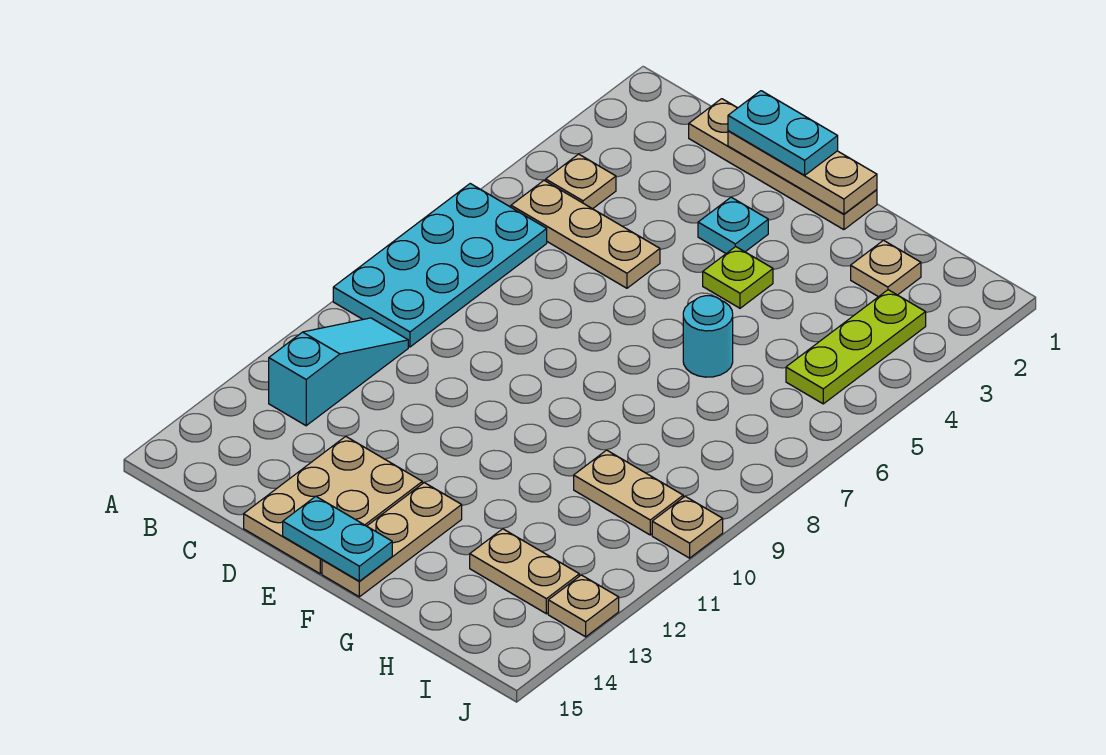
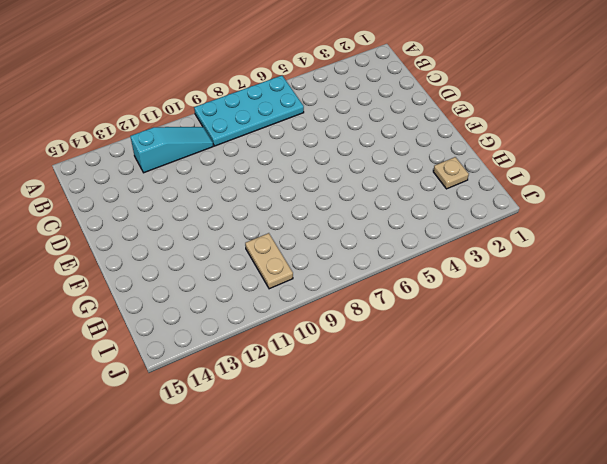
none -> tan 1x1 plate [546,154,616,209]
none -> tan 1x3 plate [511,181,660,288]
none -> tan 1x4 plate [689,99,877,230]

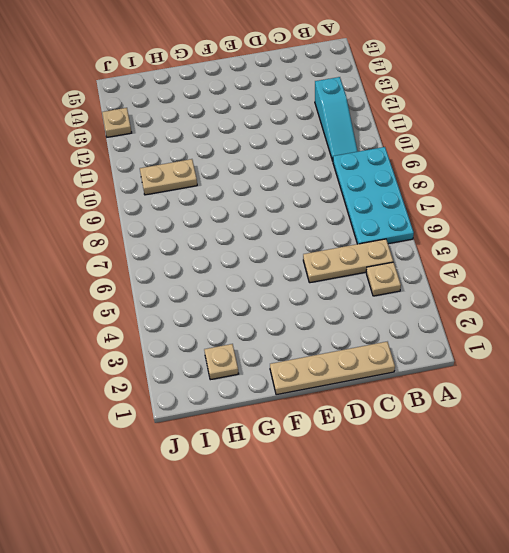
none -> tan 2x3 plate [244,436,422,574]
none -> cyan 1x1 plate [698,197,768,253]
none -> lime 1x1 plate [703,247,773,308]

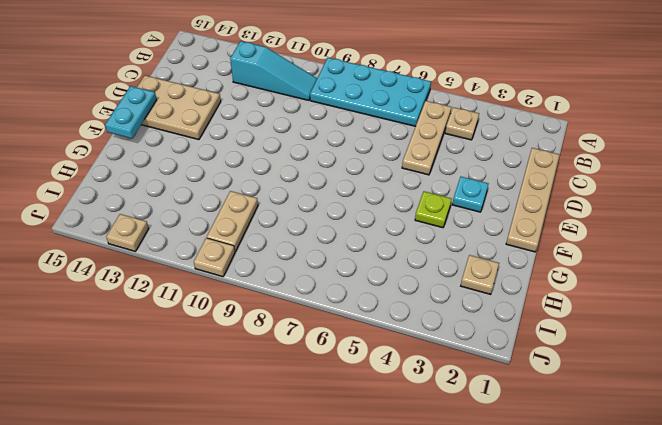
none -> tan 1x3 plate [322,483,462,597]
none -> cyan 1x1 round brick [683,296,733,377]
none -> tan 1x2 plate [470,529,579,614]

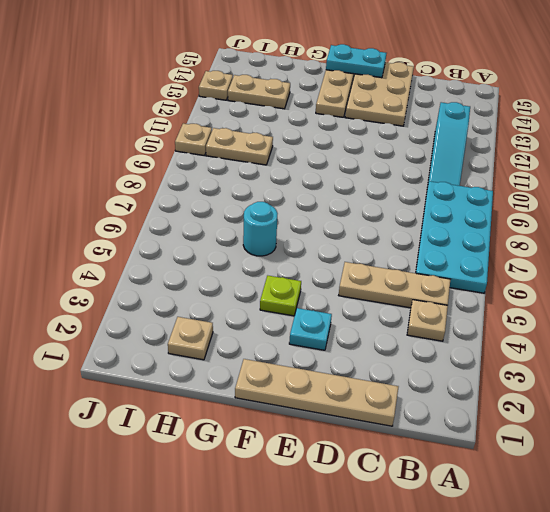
none -> lime 1x3 plate [786,290,926,404]
none -> tan 1x3 plate [728,131,877,214]
none -> cyan 1x2 plate [728,91,838,175]

